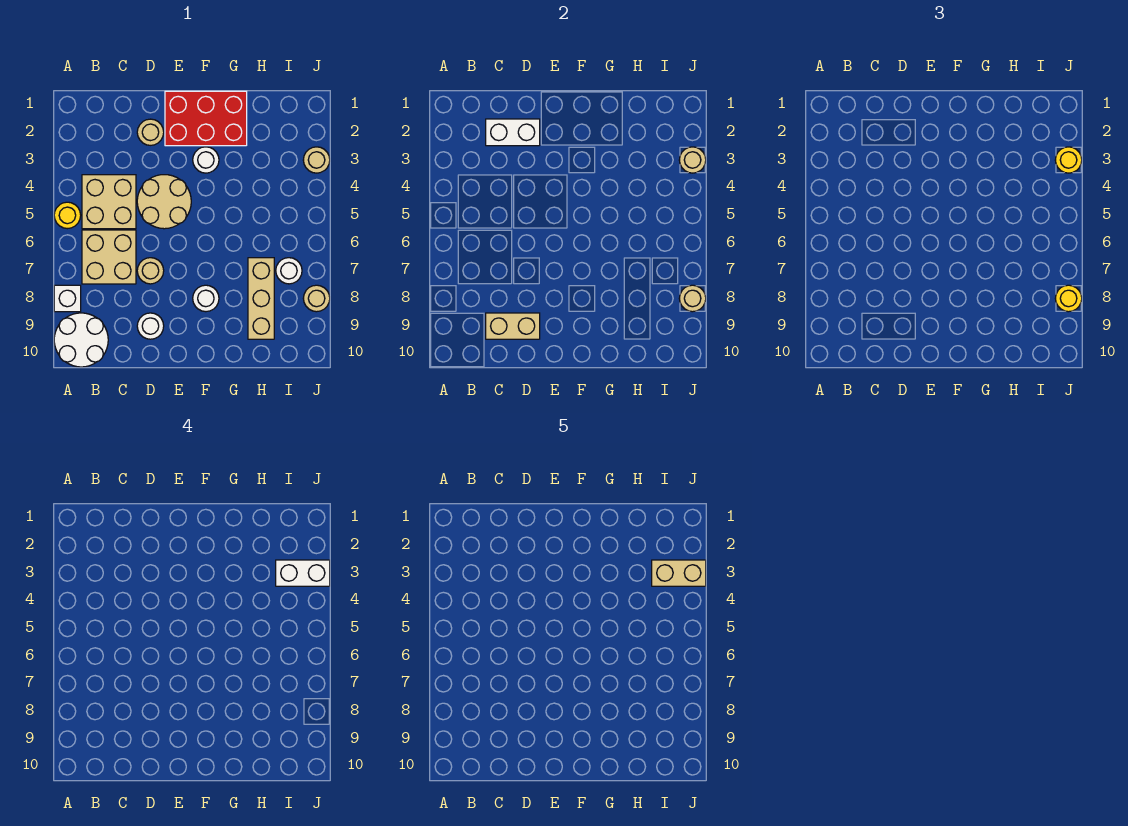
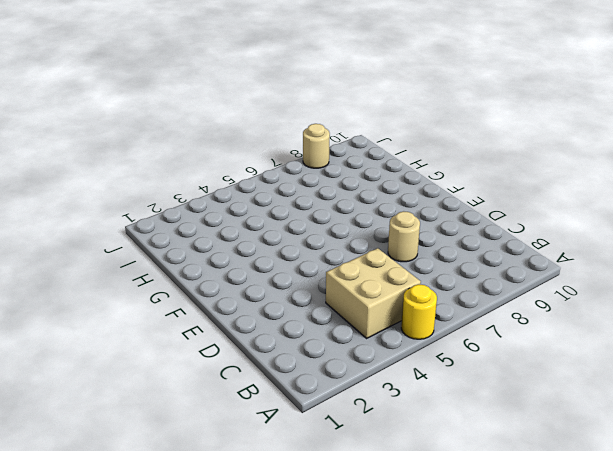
none -> white 1x1 brick [54,285,81,312]
none -> white 2x2 round brick [54,313,108,367]
none -> tan 2x2 brick [82,230,136,284]

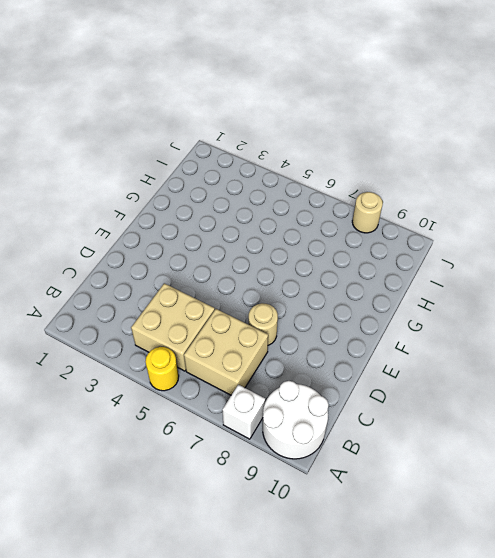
none -> tan 1x1 round brick [137,119,164,145]
none -> tan 2x2 round brick [137,175,191,229]
none -> white 1x1 round brick [137,313,164,339]

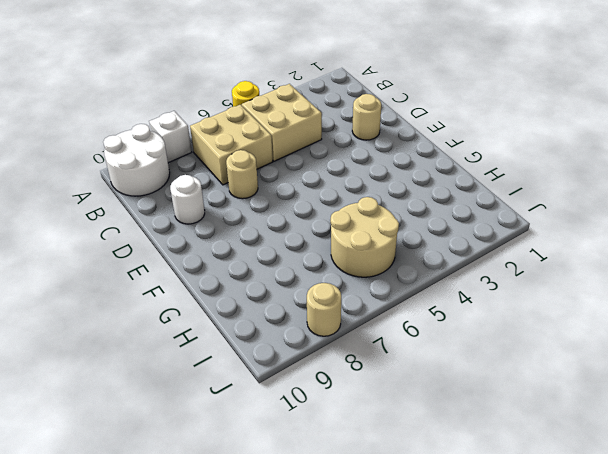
tan 2x2 round brick [330,197,399,277] -> tan 2x2 round brick moved to [137,175,191,229]
none -> red 2x3 brick [165,91,247,146]
none -> white 1x1 round brick [193,147,219,173]
none -> white 1x1 round brick [193,285,219,312]

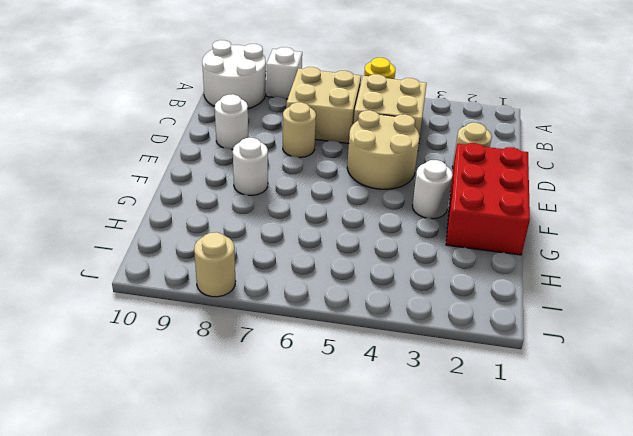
none -> tan 1x3 brick [248,258,274,339]
none -> white 1x1 round brick [276,258,302,284]
none -> tan 1x1 round brick [303,147,330,173]

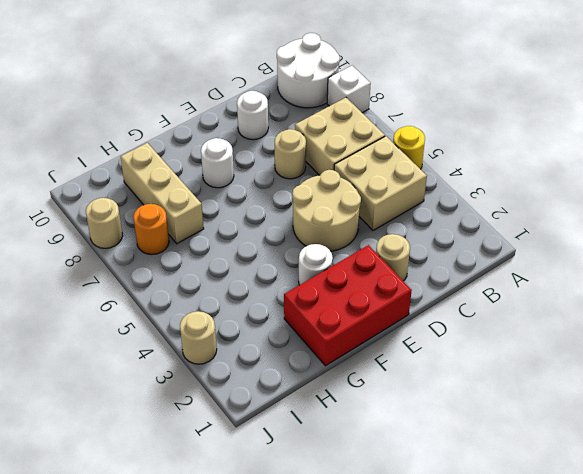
orange 1x1 round brick [133,204,169,254] -> white 1x1 round brick [276,258,302,284]
none -> white 1x2 brick [486,119,540,146]
none -> tan 1x2 brick [486,313,540,339]
none -> tan 1x1 round brick [679,147,706,173]

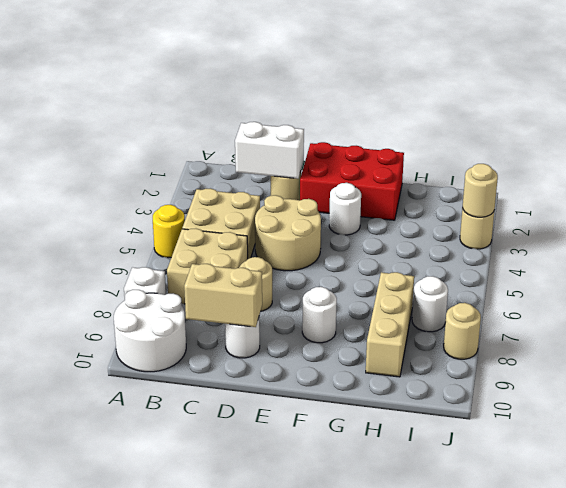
none -> tan 1x1 round brick [679,285,706,312]
none -> yellow 1x1 round brick [1055,147,1082,173]
none -> yellow 1x1 round brick [1055,285,1082,312]

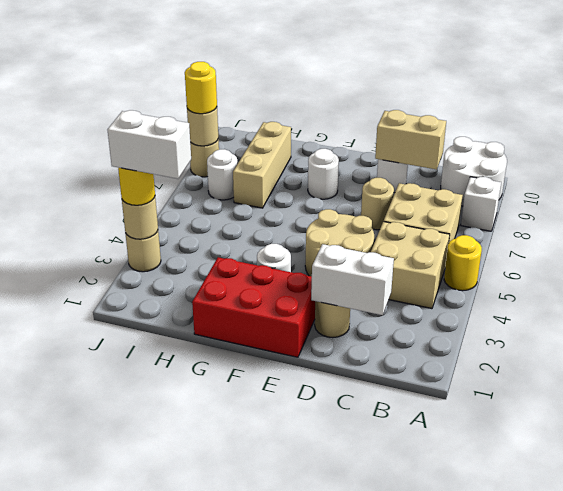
none -> tan 1x2 brick [652,560,706,586]

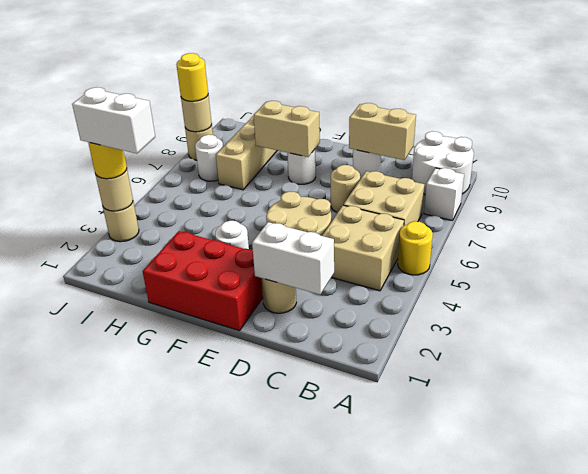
tan 1x2 brick [253,101,320,157] -> tan 1x2 brick moved to [652,560,706,586]

